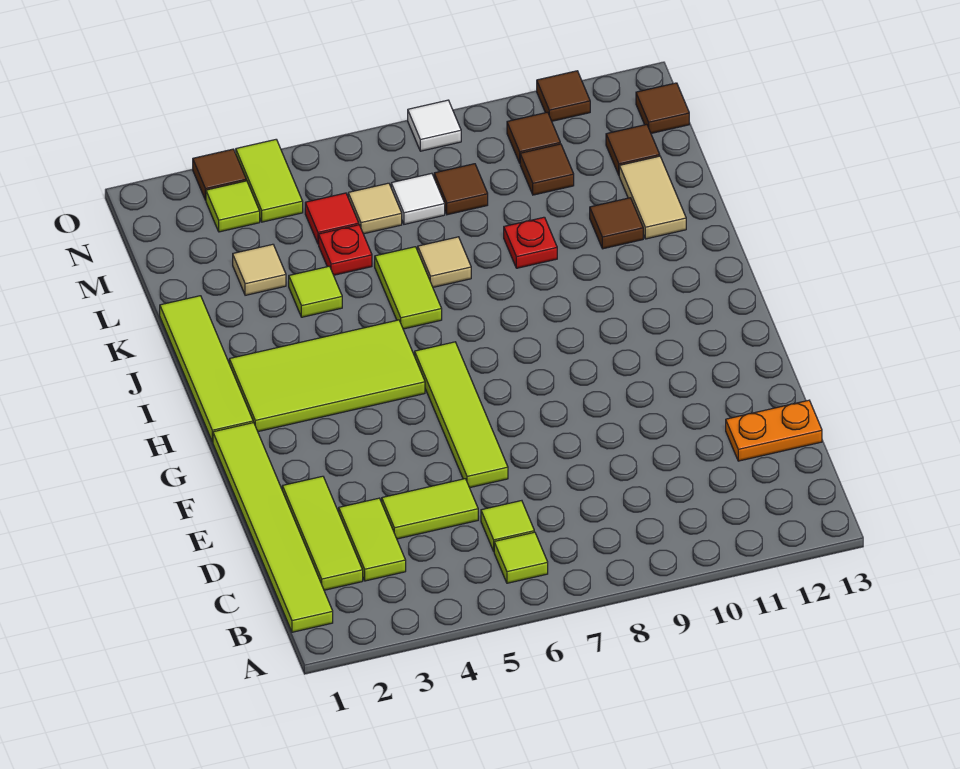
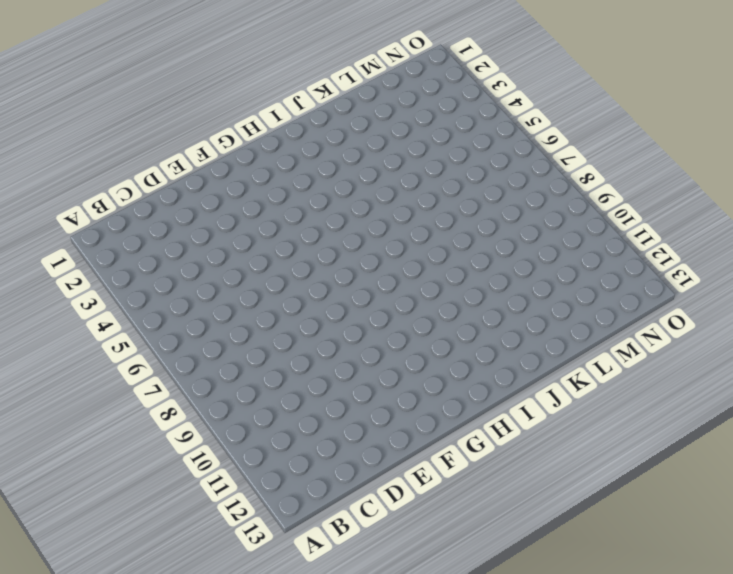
none -> lime 1x6 tile [213,422,333,632]
none -> lime 1x1 tile [494,532,548,583]
none -> lime 1x3 tile [282,476,363,590]
none -> lime 1x2 tile [339,498,406,581]

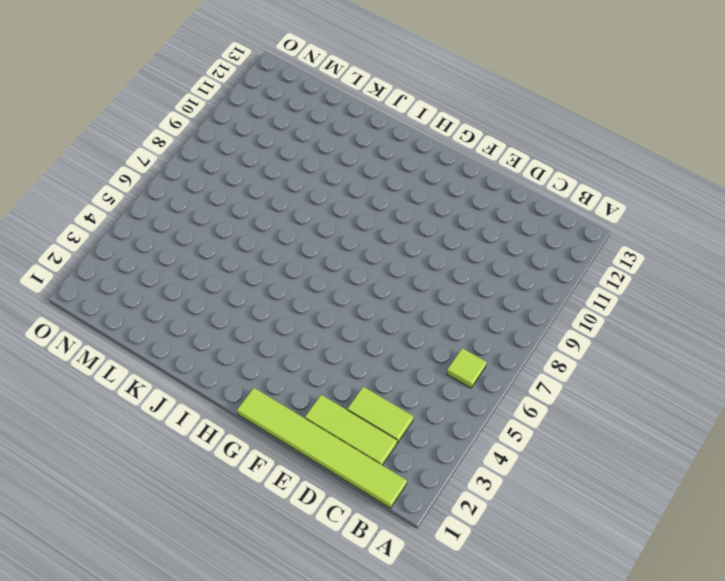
none -> lime 1x1 tile [481,501,534,551]
none -> lime 1x2 tile [382,479,478,539]
none -> orange 1x2 plate [726,400,822,461]
none -> lime 1x4 tile [415,342,508,488]

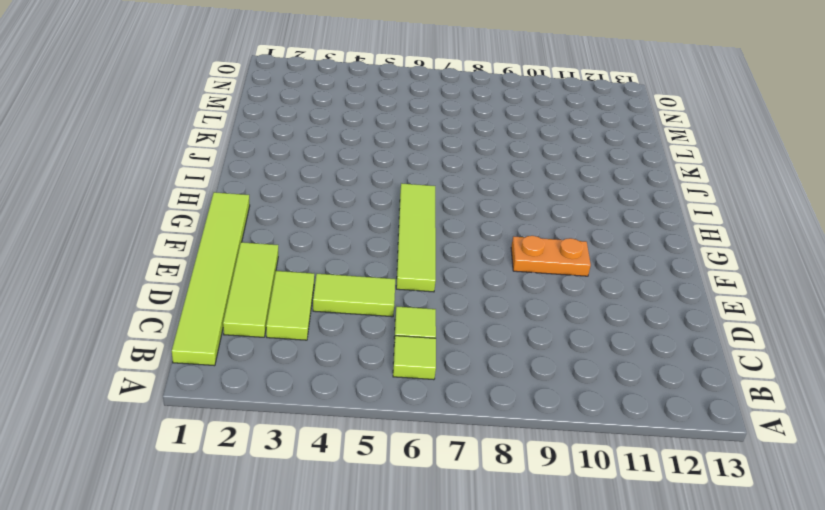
orange 1x2 plate [511,236,591,276] -> orange 1x2 plate moved to [726,400,822,461]
none -> lime 1x4 tile [160,296,253,442]
none -> lime 2x4 tile [229,320,425,432]
none -> lime 1x2 tile [375,247,442,329]
none -> lime 1x1 tile [289,266,342,317]

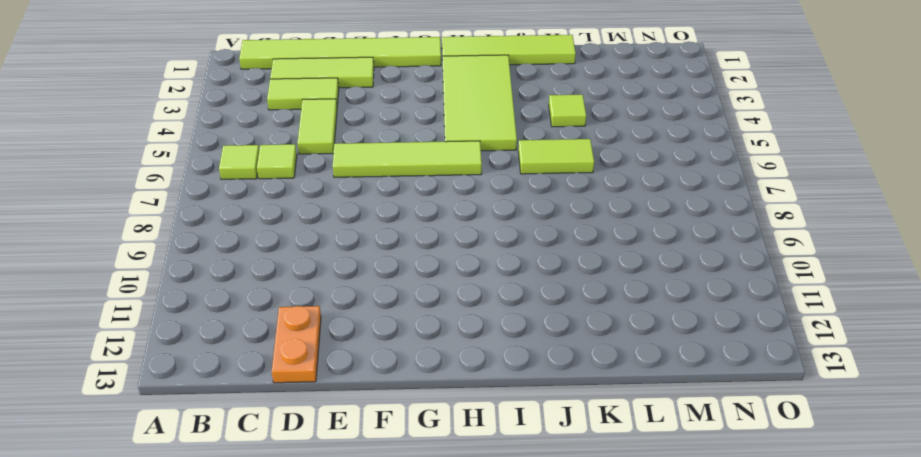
none -> tan 1x1 tile [418,237,471,287]
none -> red 1x1 plate [504,217,557,268]
none -> brown 1x1 tile [590,198,643,249]
none -> tan 1x2 tile [619,156,686,239]

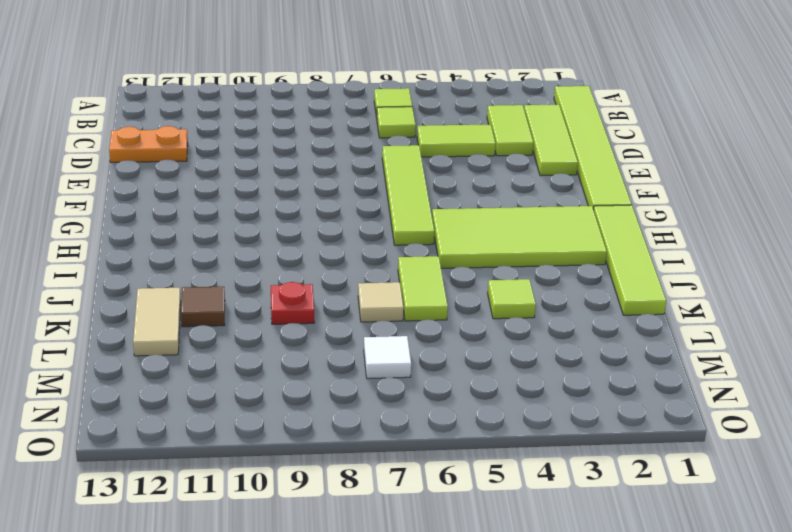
none -> tan 1x1 tile [233,244,286,295]
none -> red 1x1 plate [319,225,372,275]
none -> red 1x1 tile [305,193,359,244]
none -> tan 1x1 tile [348,183,402,234]

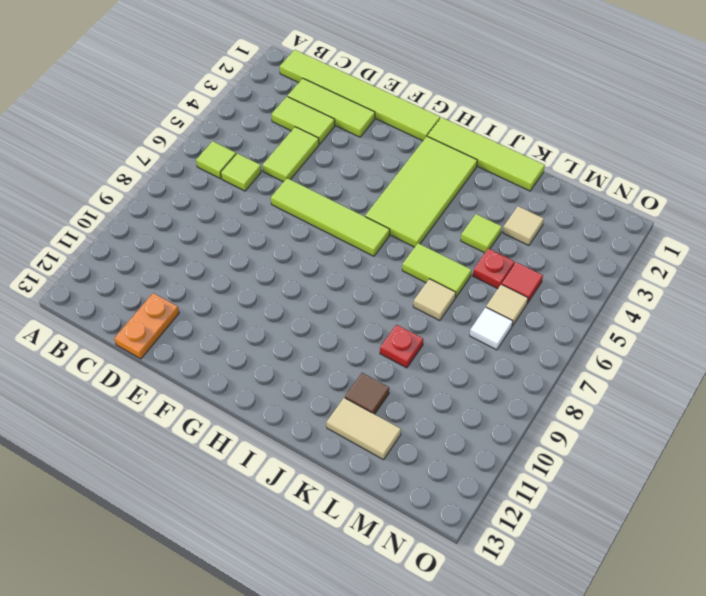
none -> brown 1x1 tile [434,164,488,215]
none -> brown 1x1 tile [520,144,574,195]
none -> brown 1x1 tile [606,124,660,175]
none -> lime 1x1 tile [206,181,260,232]

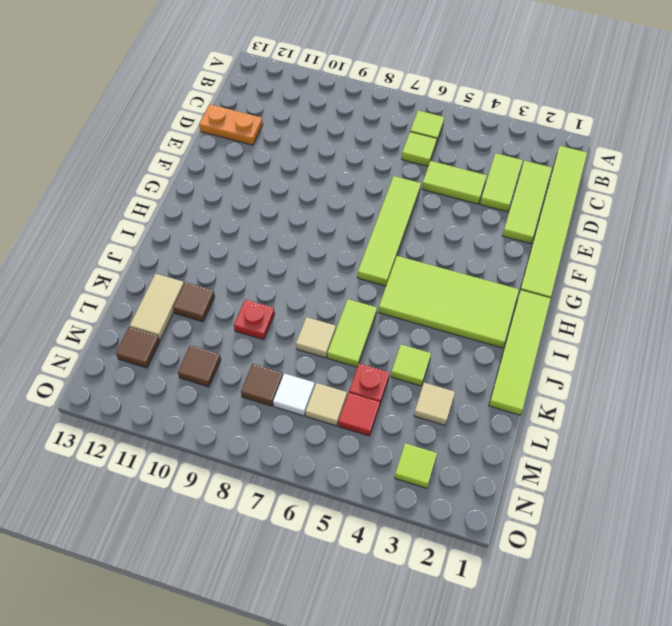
none -> lime 1x2 tile [236,139,303,222]
none -> brown 1x1 tile [507,112,560,163]
none -> brown 1x1 tile [636,83,689,133]
none -> brown 1x1 tile [193,149,246,200]

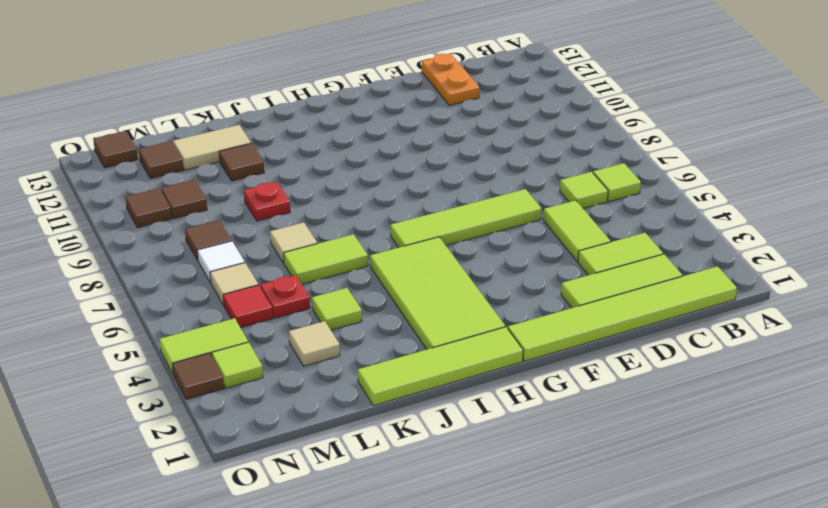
none -> white 1x1 tile [408,100,461,151]
none -> brown 1x1 tile [537,71,590,121]

